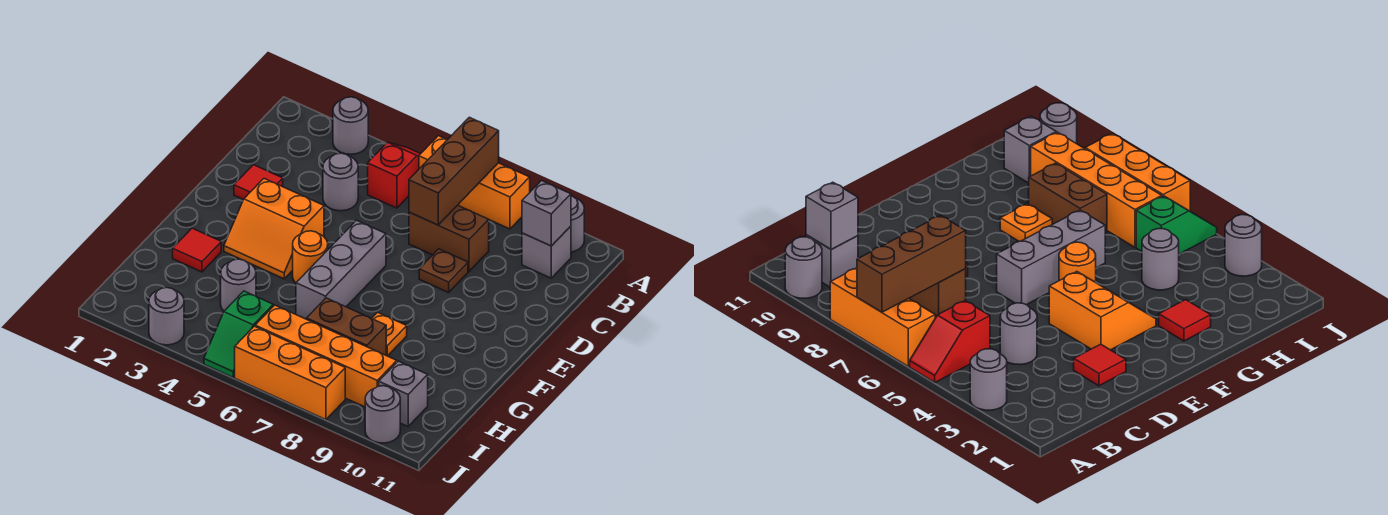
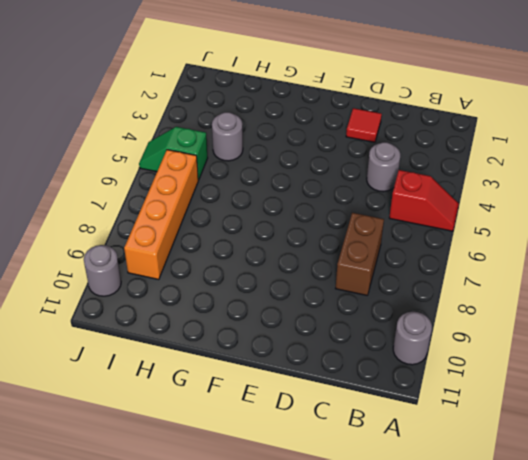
none -> grey 1x1 round brick [333,97,368,154]
none -> orange 1x3 brick [419,136,530,229]
none -> grey 1x1 brick [522,226,571,278]

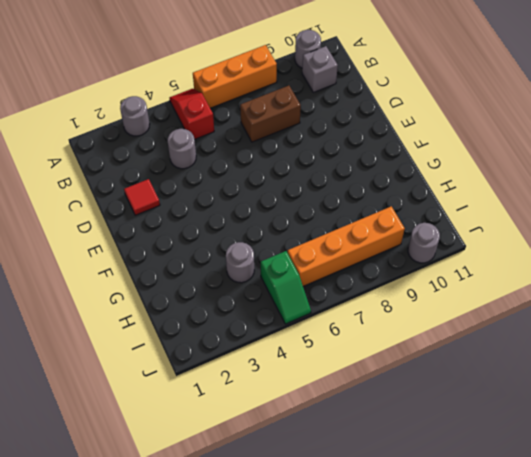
none -> brown 1x1 plate [419,249,468,292]
none -> orange 2x2 slope [224,179,324,279]
none -> grey 1x3 brick [296,220,386,319]

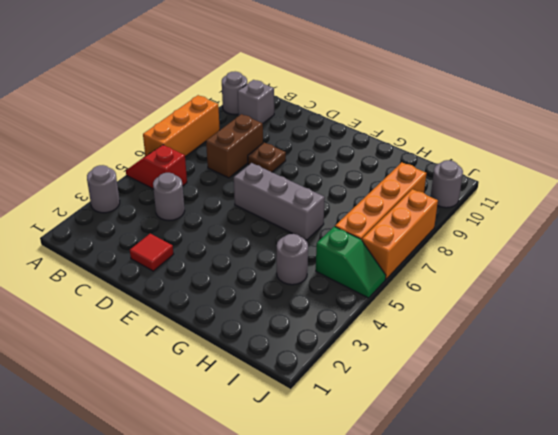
none -> orange 2x2 slope [224,179,324,279]
none -> orange 1x1 round brick [293,231,328,283]
none -> red 1x1 tile [173,228,221,272]

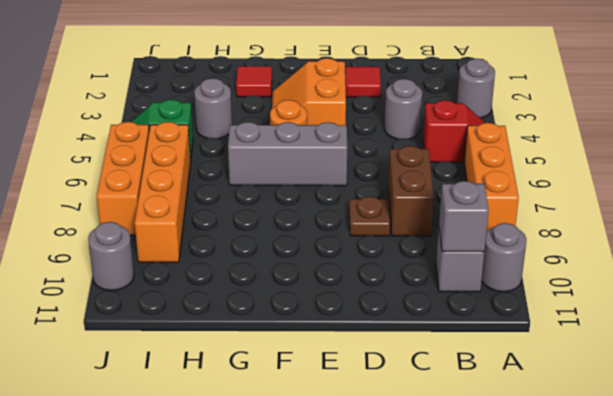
none -> orange 1x1 plate [372,312,407,356]
none -> brown 1x2 brick [307,298,386,355]
none -> grey 1x1 brick [379,361,428,426]

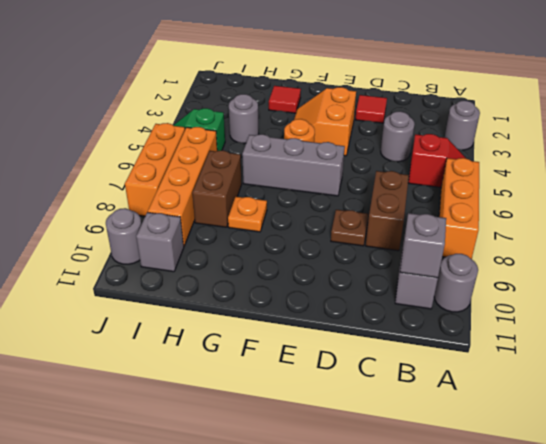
none -> grey 1x1 round brick [149,288,184,345]
none -> brown 1x3 brick [409,117,499,225]

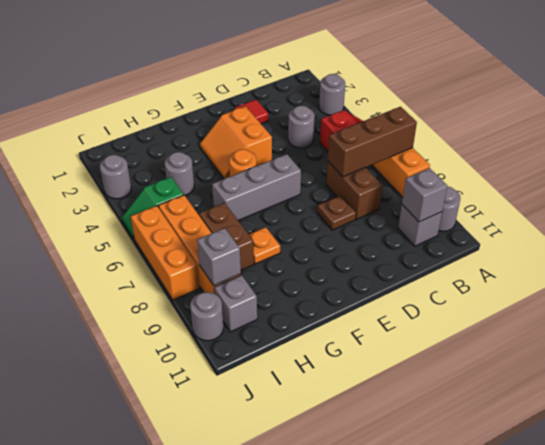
grey 1x1 brick [197,228,241,286] -> none
none -> red 1x1 tile [173,228,221,272]

